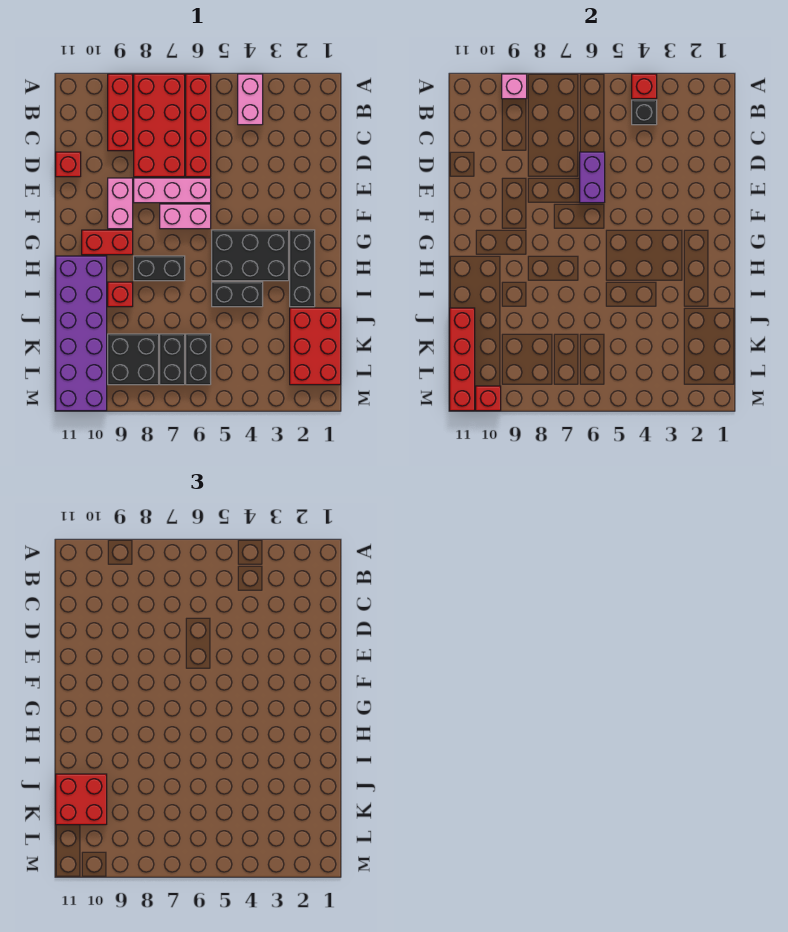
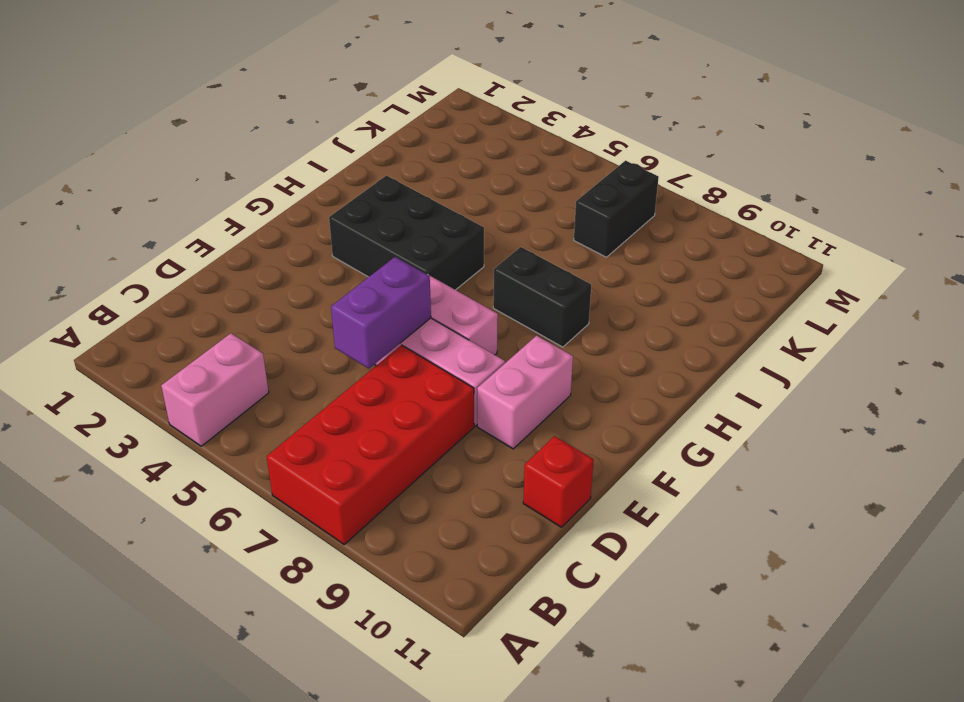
none -> red 1x4 brick [186,74,211,177]
none -> red 1x3 brick [108,74,133,151]
none -> black 1x3 brick [290,230,315,307]

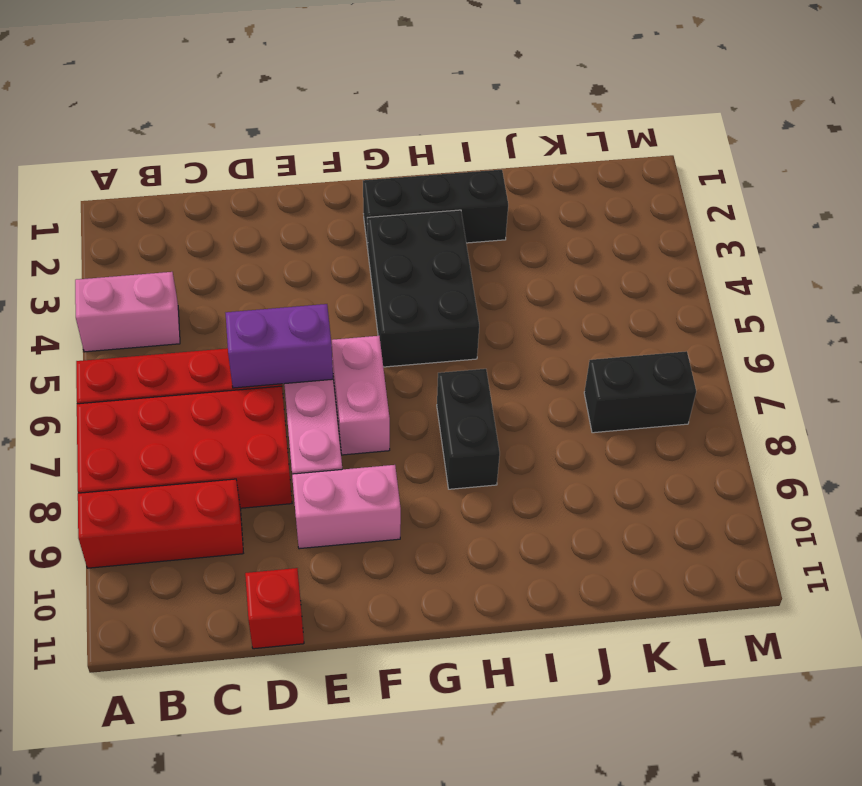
none -> red 1x2 brick [82,230,133,255]
none -> purple 2x6 brick [56,256,107,411]
none -> black 1x2 brick [212,282,263,307]

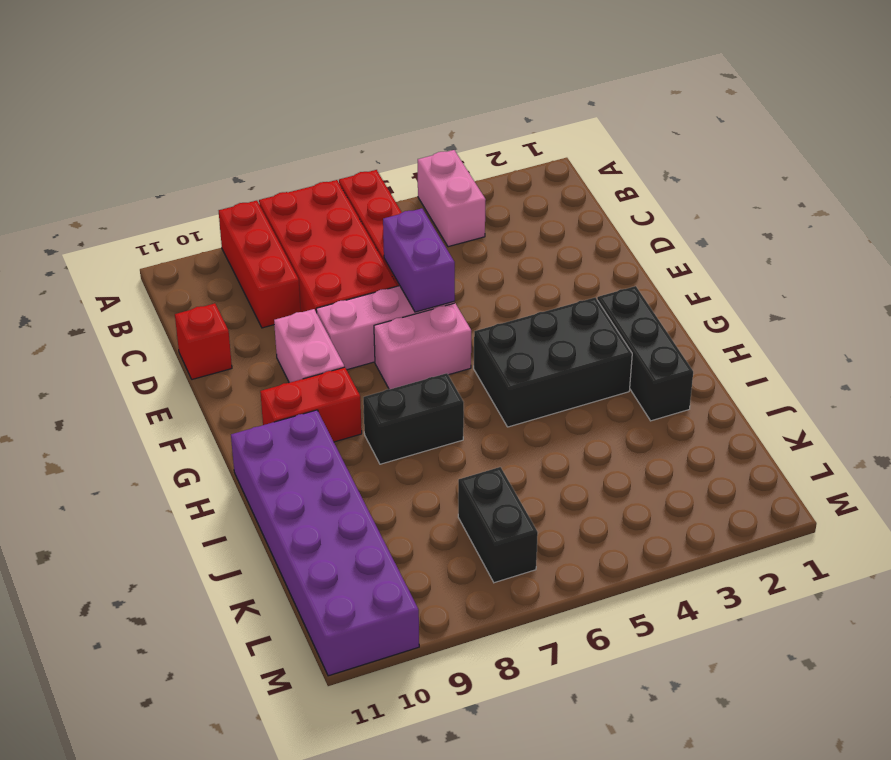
none -> black 1x2 brick [212,282,263,307]
none -> red 1x1 brick [108,282,133,307]
none -> red 2x3 brick [290,308,341,385]

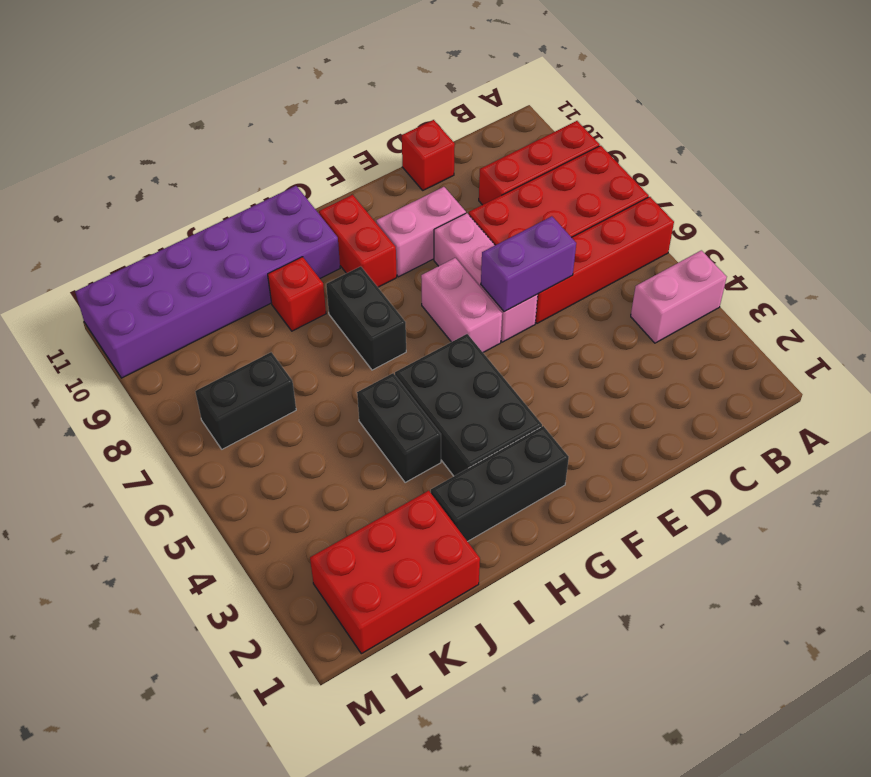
none -> black 1x2 brick [186,334,211,385]
none -> black 2x2 brick [108,334,159,385]
none -> red 1x1 brick [632,74,657,99]

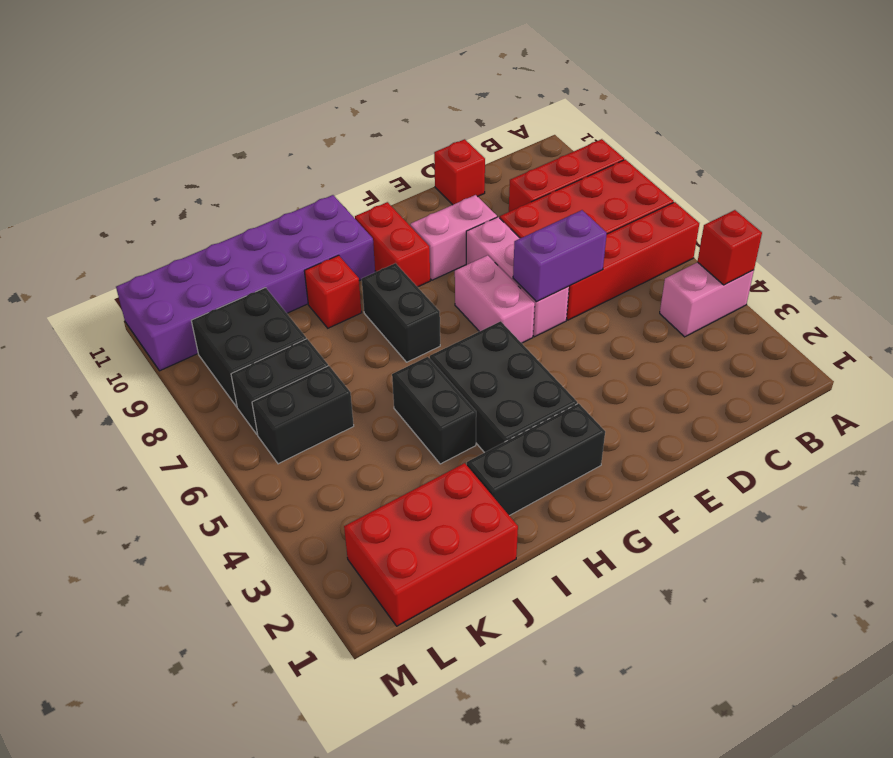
none -> pink 1x1 brick [502,74,527,99]
none -> black 1x1 brick [632,100,657,125]
none -> red 1x4 brick [450,308,475,411]

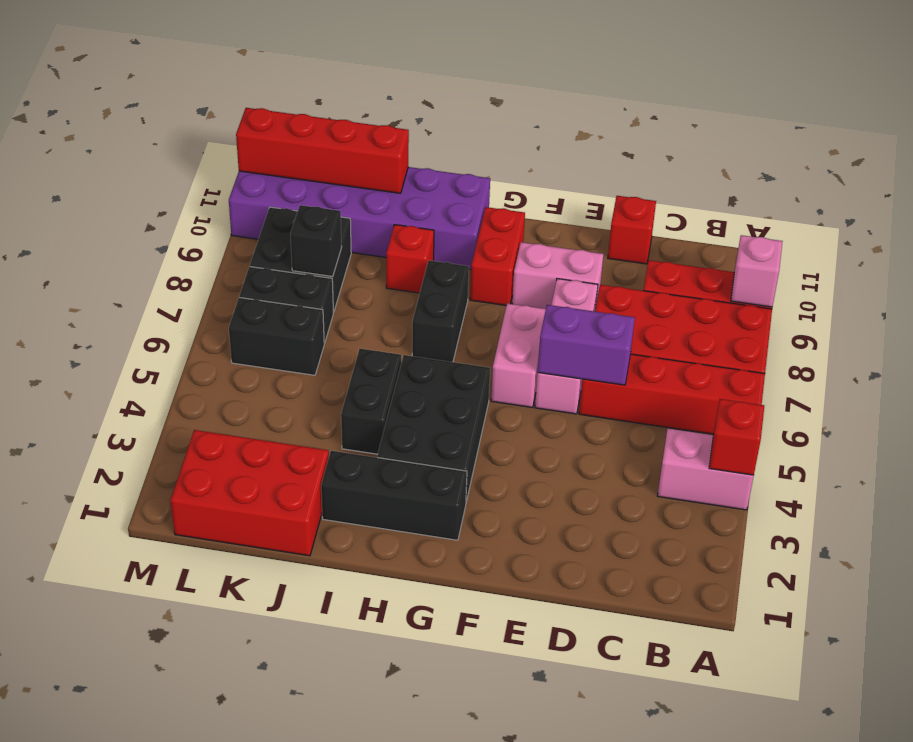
black 1x1 brick [290,205,342,277] -> black 1x1 brick moved to [632,100,657,125]
none -> red 1x1 brick [476,386,501,411]
none -> red 2x2 brick [56,774,107,825]

